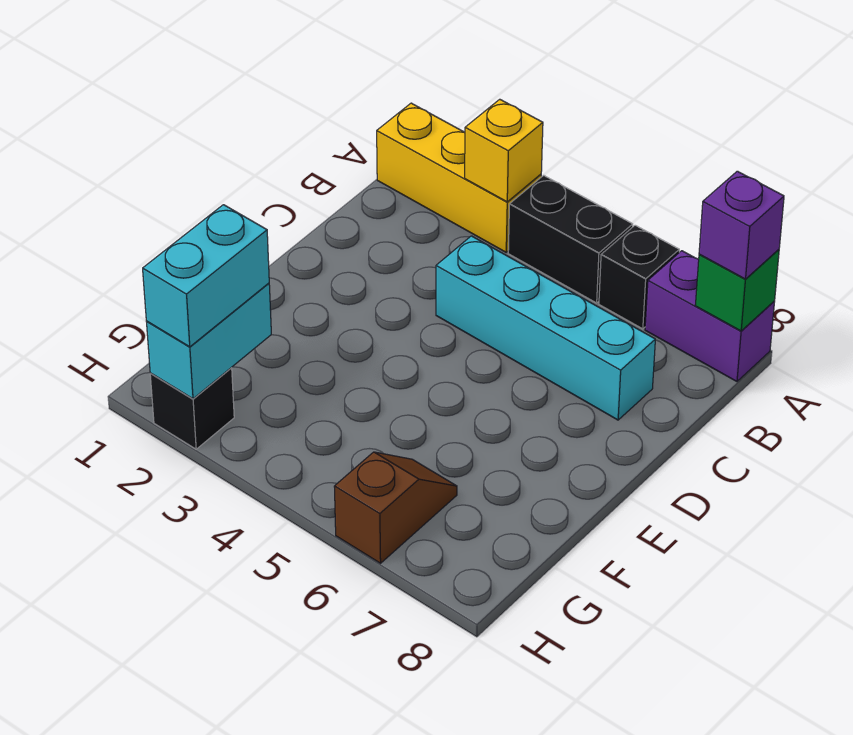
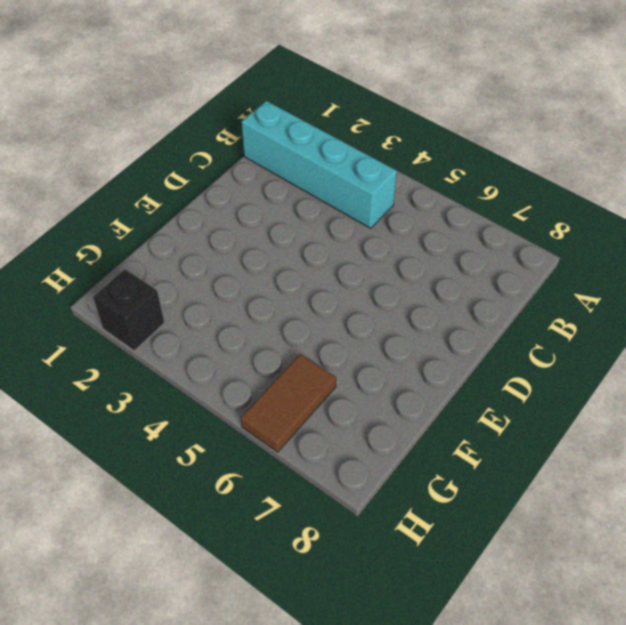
cyan 1x4 brick [241,101,397,228] -> cyan 1x4 brick moved to [436,236,655,420]
brown 1x2 tile [241,354,336,452] -> brown 1x2 slope [334,452,457,563]
none -> yellow 1x3 brick [377,103,541,252]
none -> black 1x2 brick [508,175,633,303]
none -> black 1x1 brick [599,225,679,329]

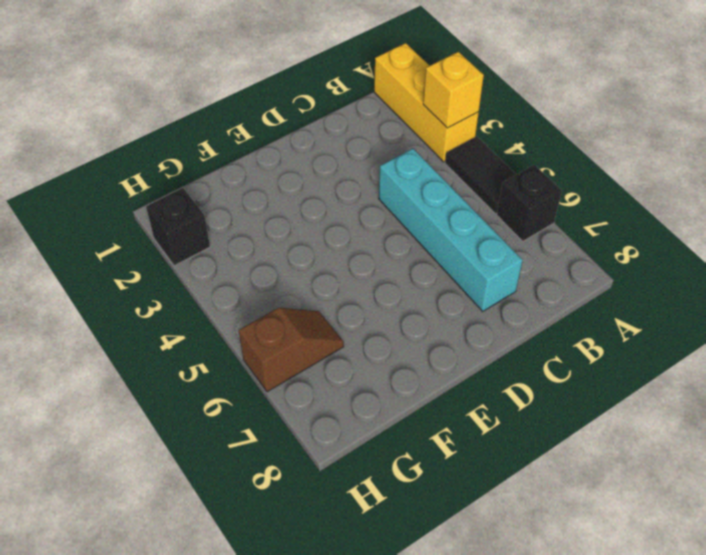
black 1x2 tile [445,136,516,214] -> black 1x2 brick [508,175,633,303]
none -> purple 1x2 brick [645,251,775,381]
none -> green 1x1 brick [695,250,779,331]
none -> cyan 1x2 brick [147,283,271,399]

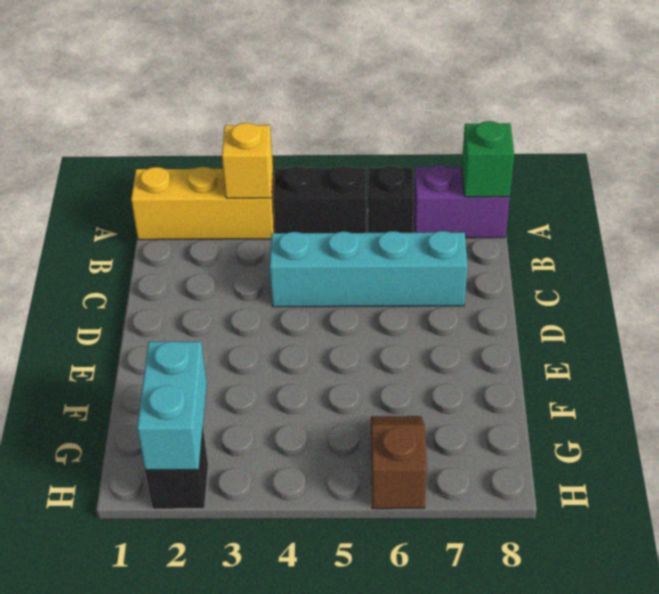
none -> purple 1x1 brick [699,171,784,279]
none -> cyan 1x2 brick [143,205,269,347]

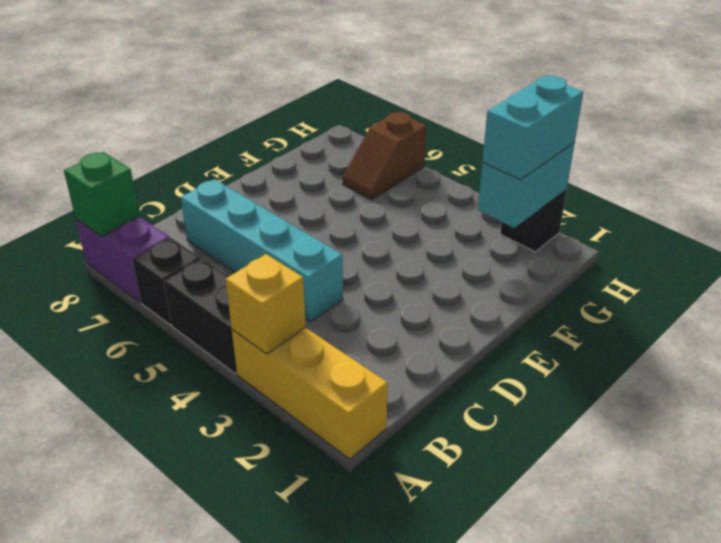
none -> purple 1x1 brick [699,171,784,279]

